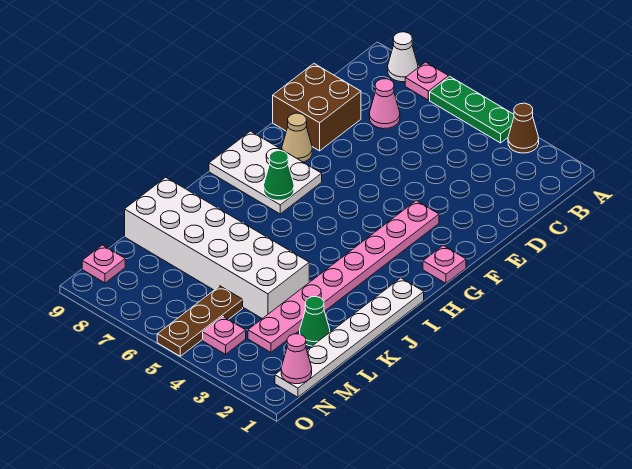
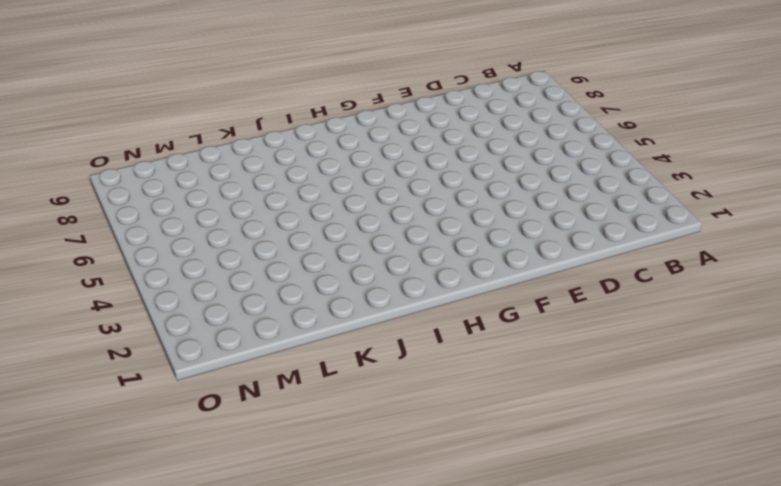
none -> brown 1x1 cone [508,103,539,153]
none -> green 1x3 plate [430,76,514,143]
none -> pink 1x1 plate [405,62,448,100]

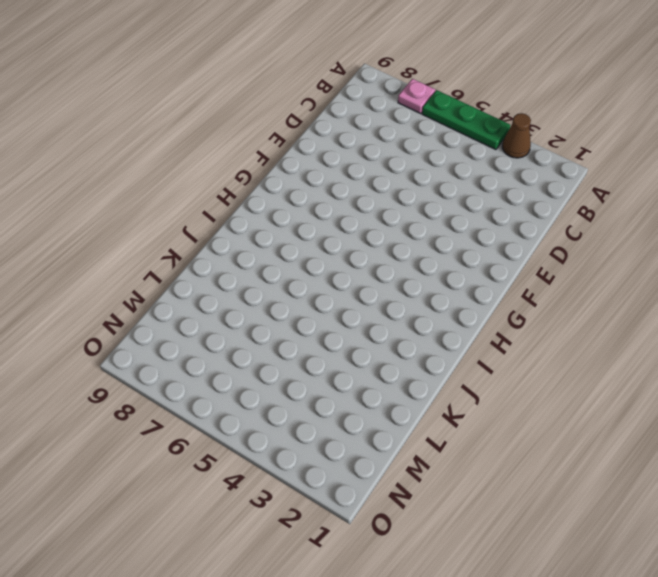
none -> white 1x1 cone [388,32,418,82]
none -> pink 1x1 cone [369,79,400,129]
none -> brown 2x2 brick [273,64,361,151]

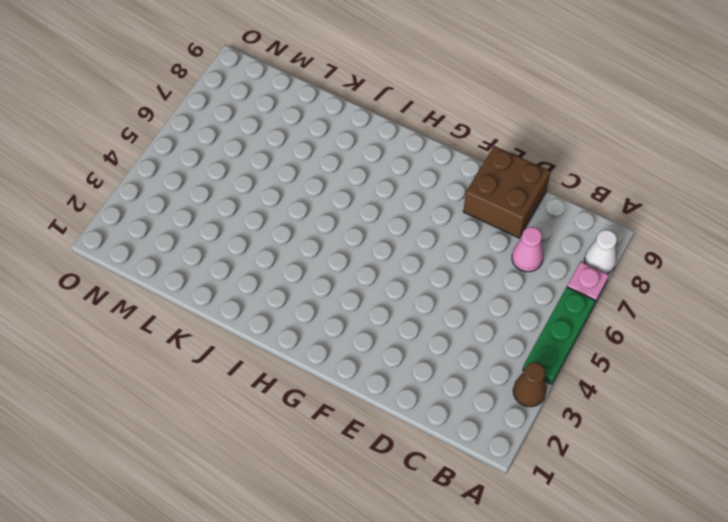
none -> pink 1x8 plate [248,201,439,352]
none -> tan 1x1 cone [282,113,312,162]
none -> pink 1x1 plate [423,246,466,283]

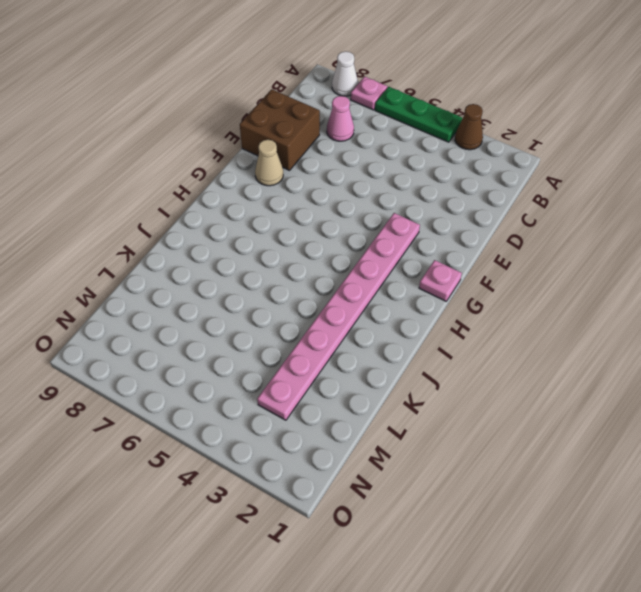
none -> white 2x3 plate [209,131,322,214]
none -> white 1x6 plate [275,278,424,397]
none -> white 2x6 brick [125,177,309,319]

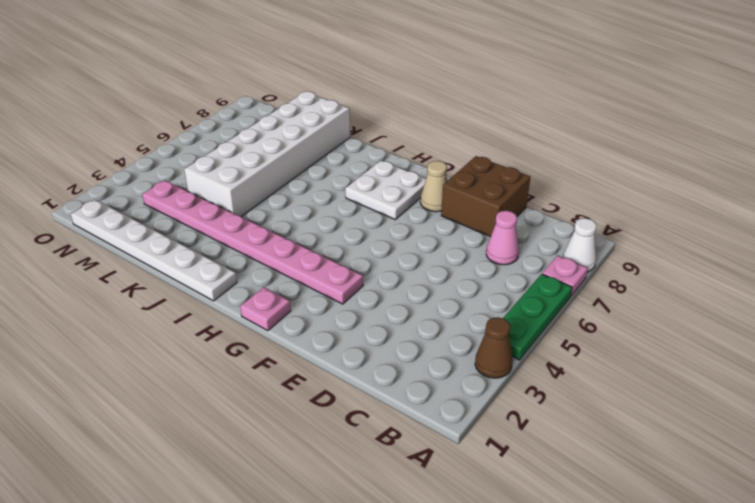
white 2x2 plate [345,161,426,219] -> white 2x3 plate [209,131,322,214]
none -> green 1x1 cone [300,297,330,346]
none -> brown 1x3 plate [157,286,243,356]
none -> pink 1x1 plate [203,317,246,354]

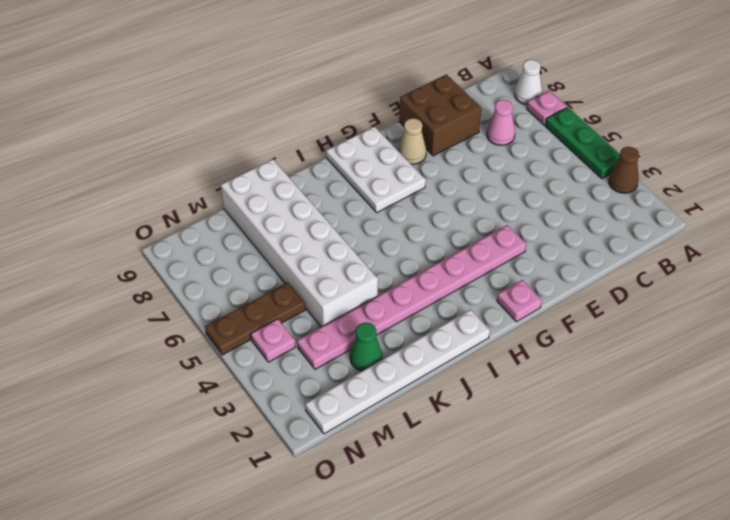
none -> pink 1x1 plate [82,245,125,283]
none -> green 1x1 cone [264,151,294,200]
none -> pink 1x1 cone [281,334,312,384]

